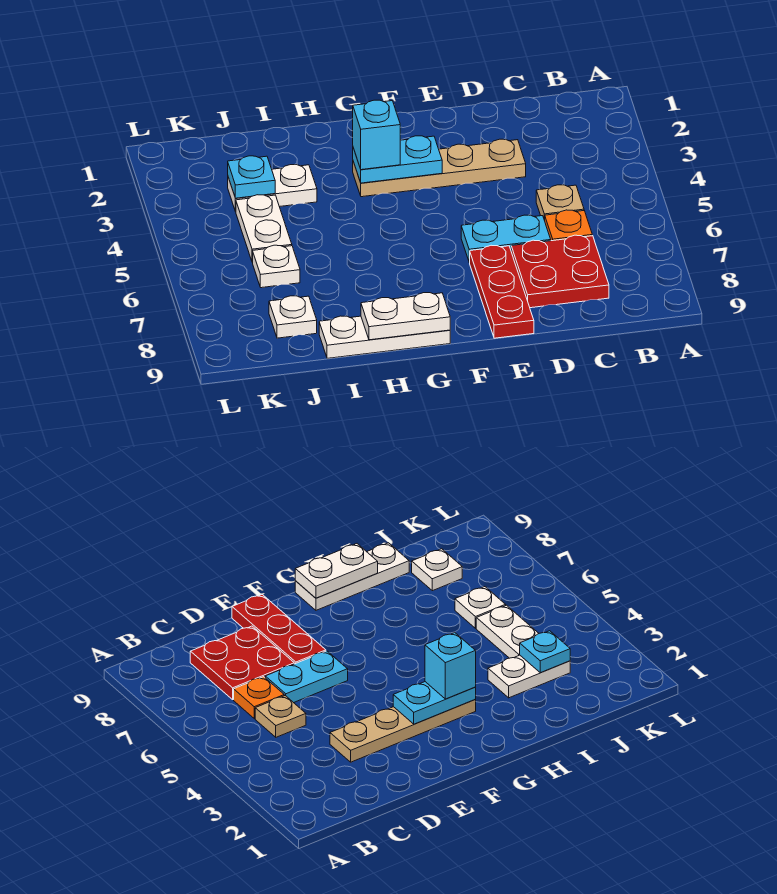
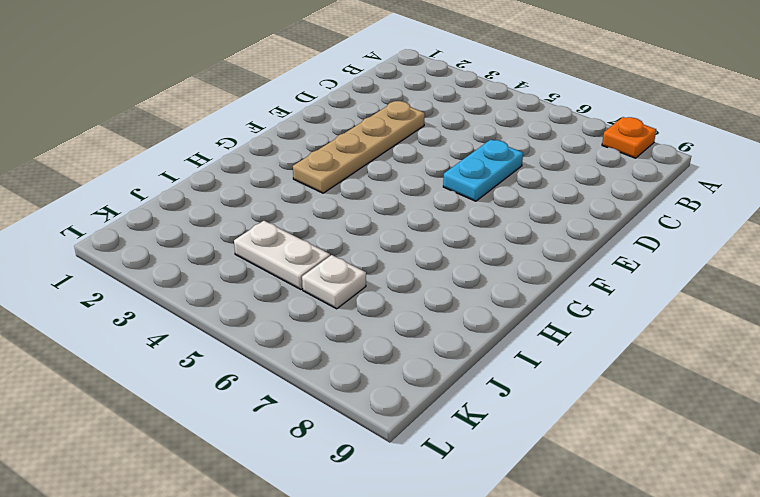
orange 1x1 plate [602,117,656,158] -> orange 1x1 plate moved to [545,210,592,241]
none -> tan 1x1 plate [536,185,584,220]
none -> red 2x2 plate [511,235,609,308]
none -> red 1x3 plate [470,245,534,338]

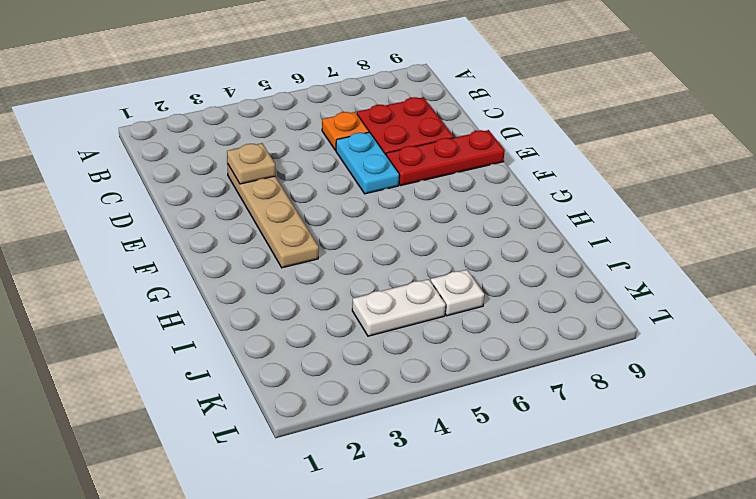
tan 1x1 plate [227,143,275,184] -> tan 1x1 plate moved to [536,185,584,220]
none -> white 1x3 plate [319,316,450,358]
none -> white 1x2 plate [228,165,317,212]
none -> white 1x1 plate [269,296,317,338]

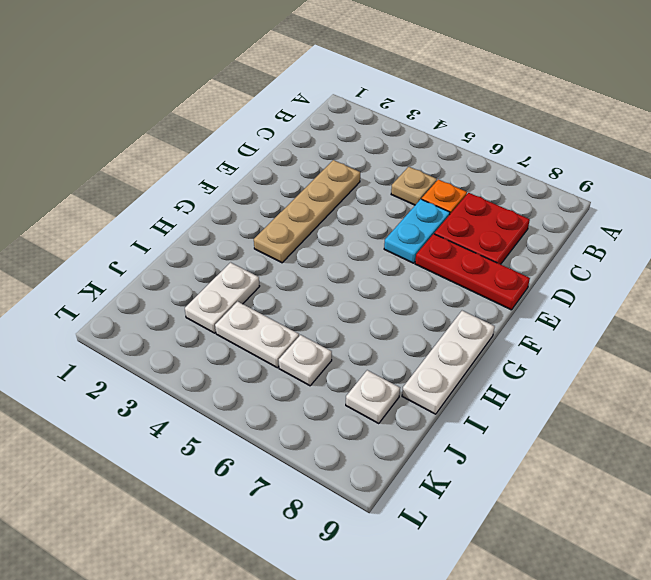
none -> cyan 1x2 plate [353,136,442,183]
none -> white 1x2 plate [361,293,450,340]
none -> cyan 1x1 plate [228,156,275,198]

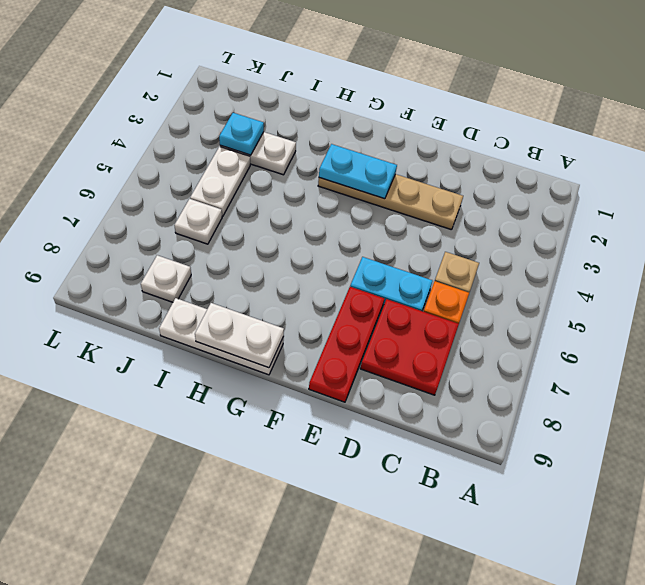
none -> cyan 1x1 brick [353,100,400,170]

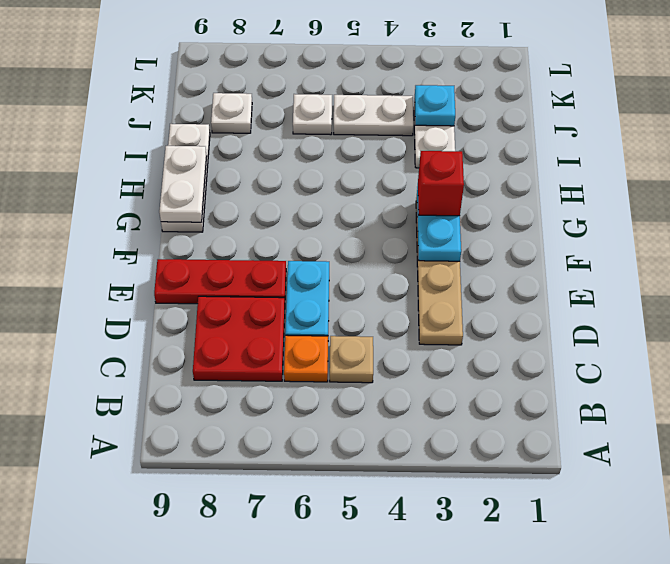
red 1x1 brick [418,151,464,216] -> cyan 1x1 brick [353,100,400,170]

